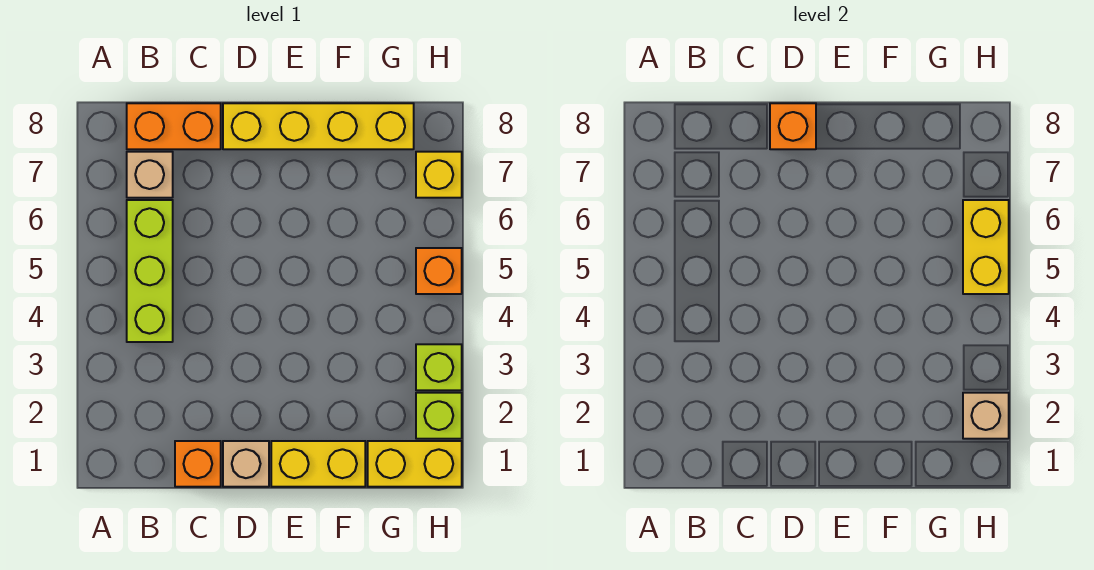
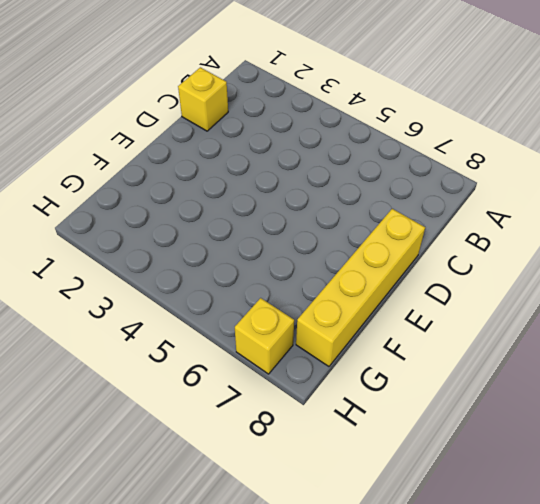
yellow 1x1 brick [178,67,228,131] -> orange 1x1 brick [175,441,221,487]
none -> lime 1x3 brick [127,200,173,342]
none -> tan 1x1 brick [127,152,173,198]
none -> orange 1x2 brick [127,103,221,149]

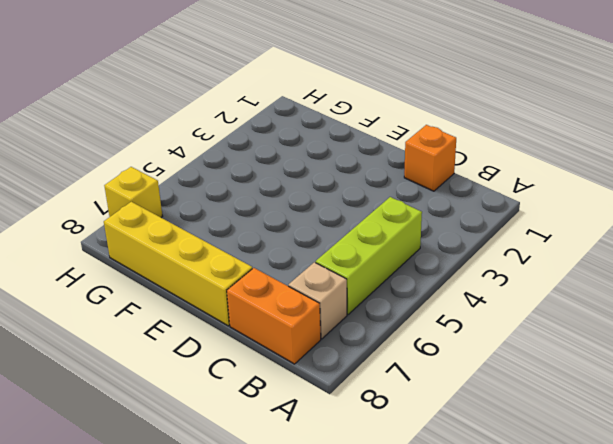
none -> tan 1x1 brick [223,441,269,487]
none -> yellow 1x2 brick [271,441,365,487]
none -> yellow 1x2 brick [368,441,462,487]

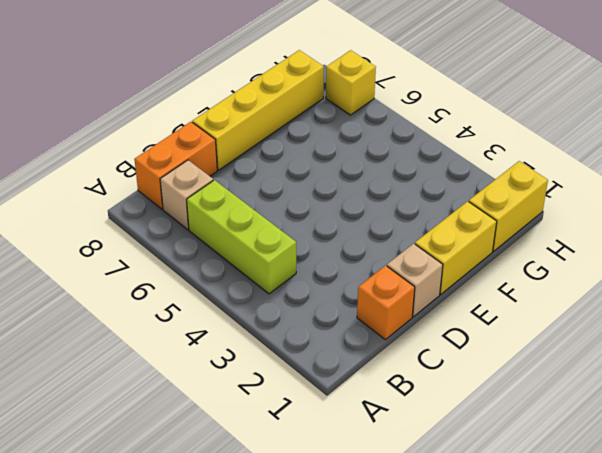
none -> lime 1x1 brick [416,393,462,439]
none -> lime 1x1 brick [416,344,462,390]
none -> orange 1x1 brick [416,248,462,294]

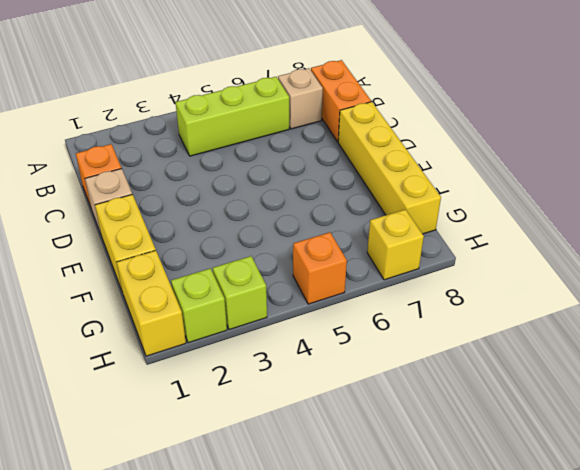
none -> orange 1x1 brick [770,103,816,149]
none -> tan 1x1 brick [963,393,1009,439]
none -> yellow 1x2 brick [963,200,1009,294]

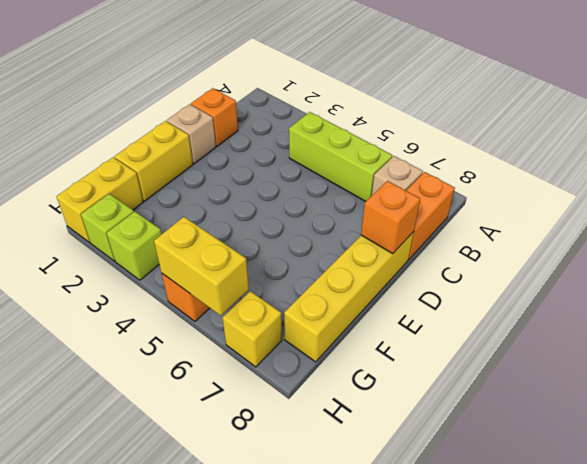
none -> tan 1x1 brick [963,393,1009,439]

